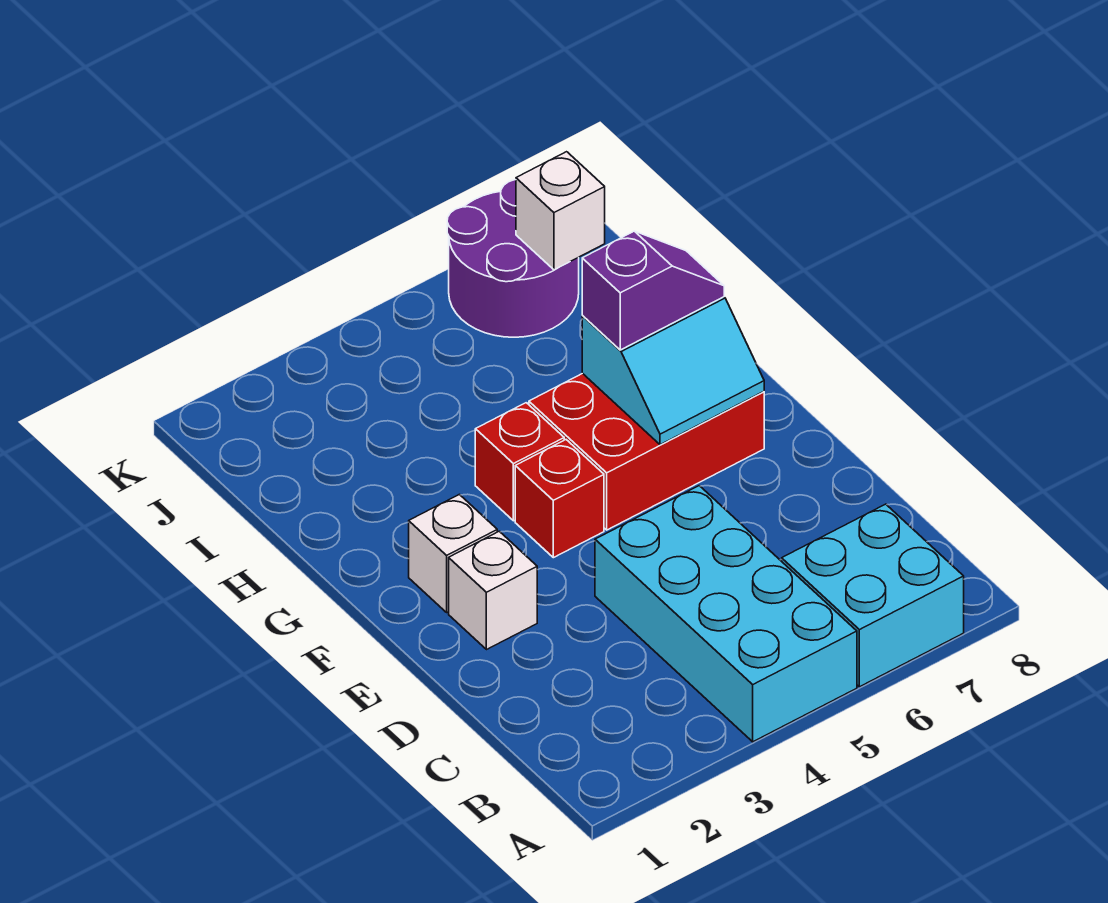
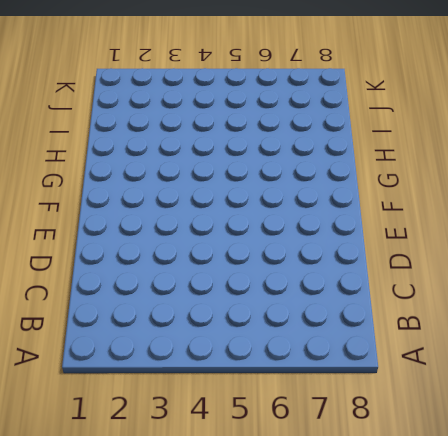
none -> cyan 2x4 brick [595,486,857,742]
none -> cyan 2x2 brick [782,504,964,687]

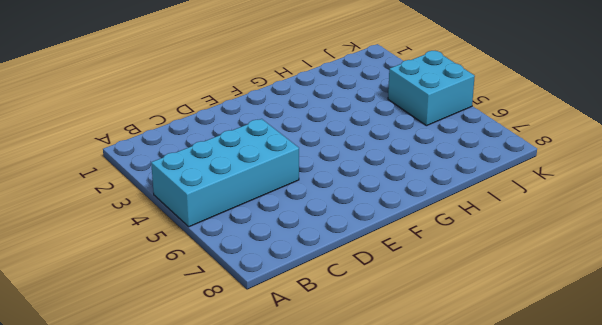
cyan 2x2 brick [388,51,475,126] -> cyan 2x2 brick moved to [782,504,964,687]
none -> white 1x1 brick [449,531,537,650]
none -> white 1x1 brick [409,494,497,612]

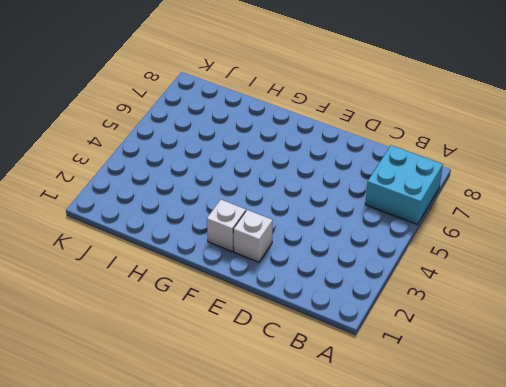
none -> cyan 2x4 brick [595,486,857,742]
none -> red 1x1 brick [515,440,604,558]

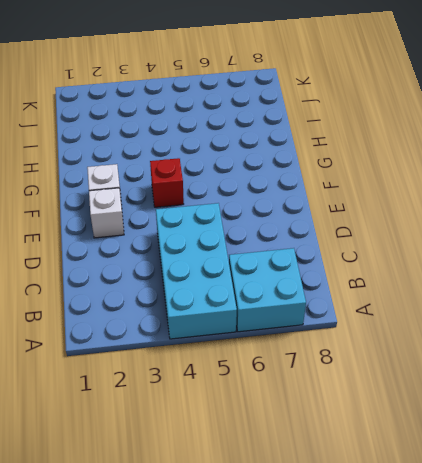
none -> red 2x3 brick [529,373,764,530]
none -> red 1x1 brick [475,403,564,521]

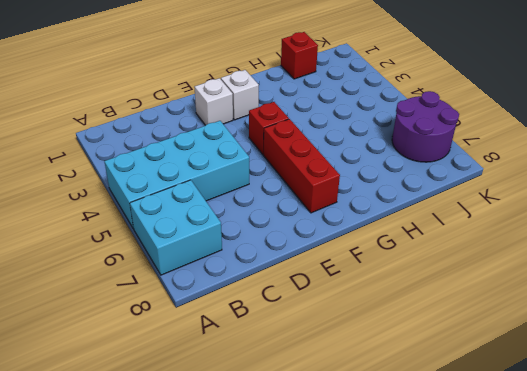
red 1x3 brick [263,119,340,213] -> red 2x3 brick [529,373,764,530]
red 1x1 brick [281,32,318,79] -> red 1x1 brick moved to [475,403,564,521]
none -> cyan 2x2 slope [582,297,764,445]
none -> white 1x1 brick [516,152,605,270]

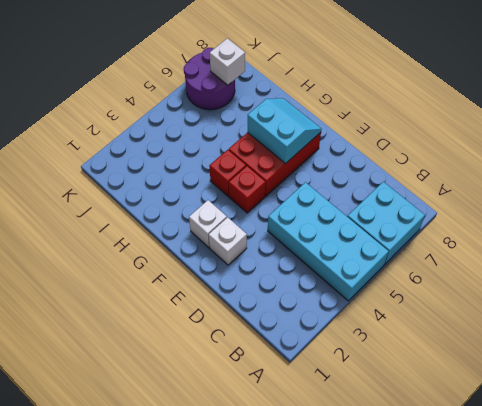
cyan 2x2 slope [248,98,321,164] -> cyan 2x2 slope turned to [582,297,764,445]
none -> purple 1x2 slope [582,231,724,350]

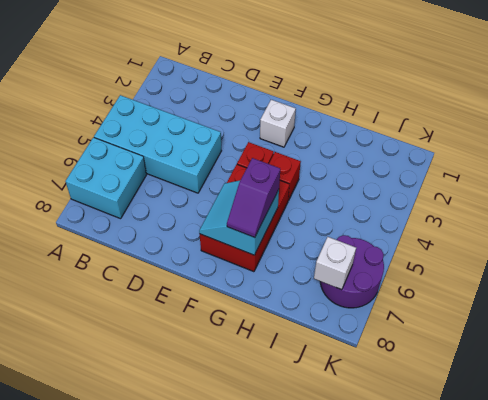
none -> white 1x1 brick [449,531,537,650]

